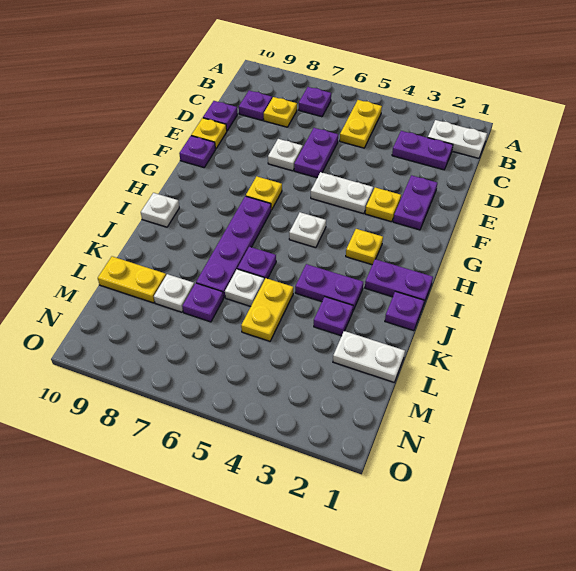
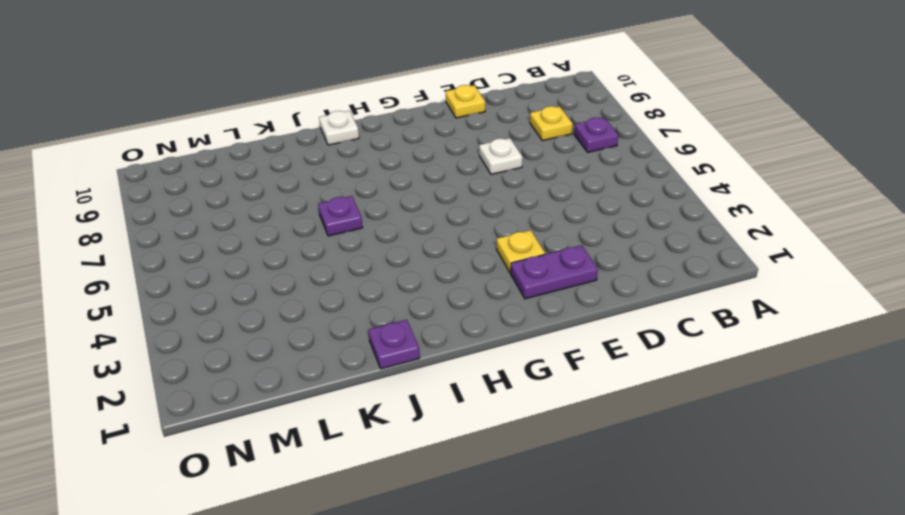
none -> white 1x2 plate [428,120,487,158]
none -> yellow 1x2 plate [340,100,382,148]
none -> purple 1x2 plate [392,131,453,170]
none -> purple 1x1 plate [239,91,272,120]

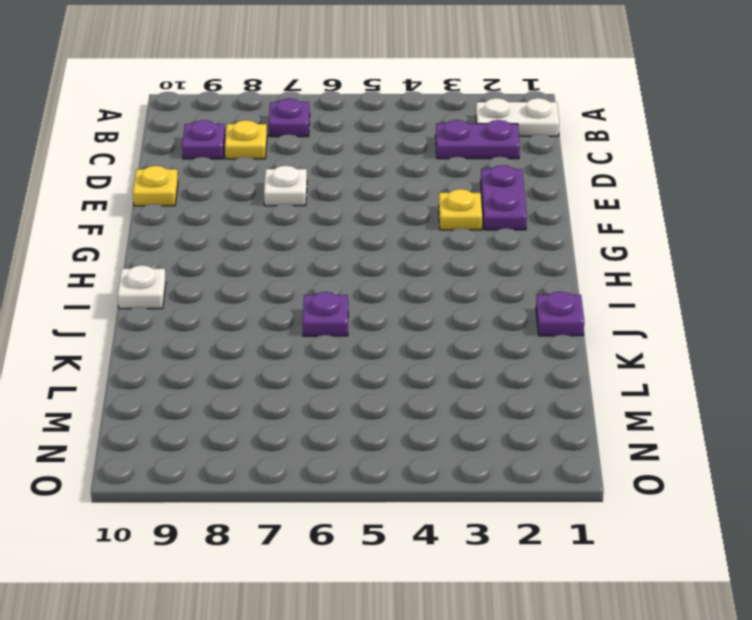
none -> yellow 1x2 plate [340,100,382,148]
none -> purple 1x2 plate [294,128,338,178]
none -> purple 1x1 plate [203,101,237,131]
none -> white 1x2 plate [311,172,373,214]

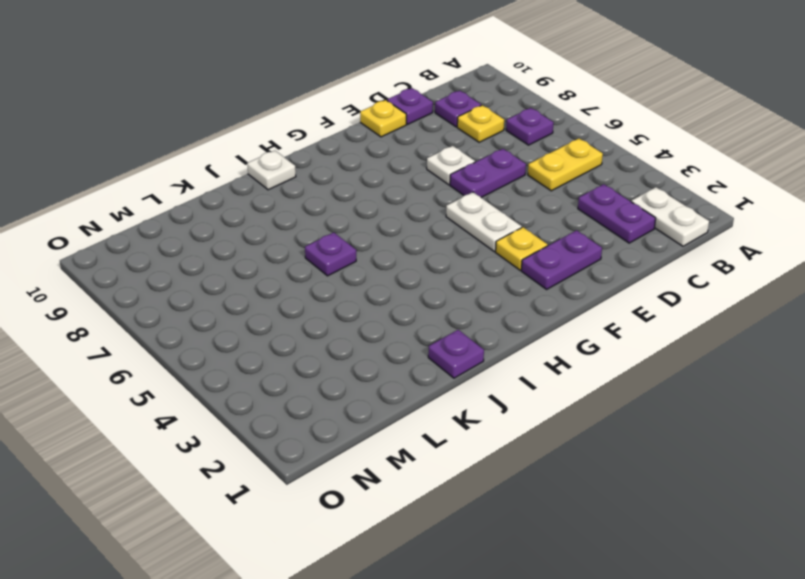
none -> purple 1x1 plate [179,136,215,167]
none -> yellow 1x1 plate [246,176,282,210]
none -> yellow 1x1 plate [346,229,383,265]
none -> white 1x1 plate [289,212,326,248]

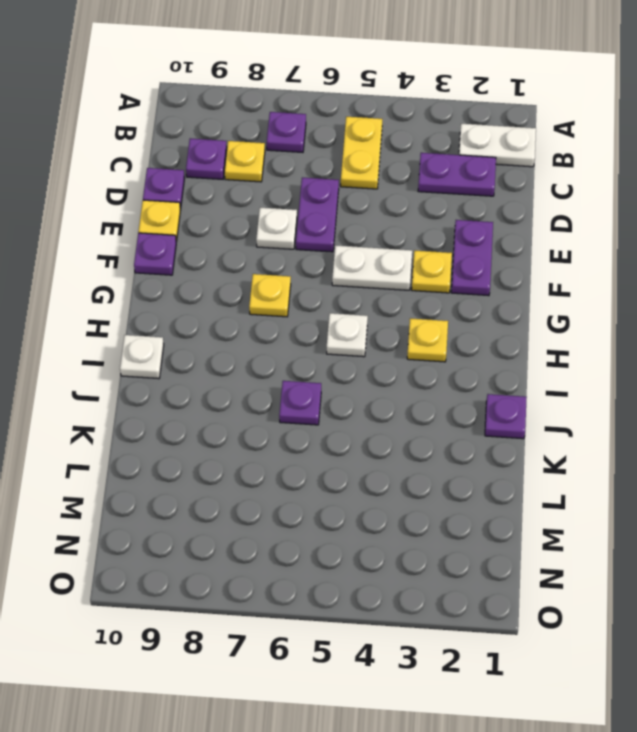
none -> purple 1x4 plate [196,196,271,298]
none -> purple 1x2 plate [365,259,433,305]
none -> purple 1x2 plate [295,264,363,310]
none -> purple 1x1 plate [314,297,353,336]

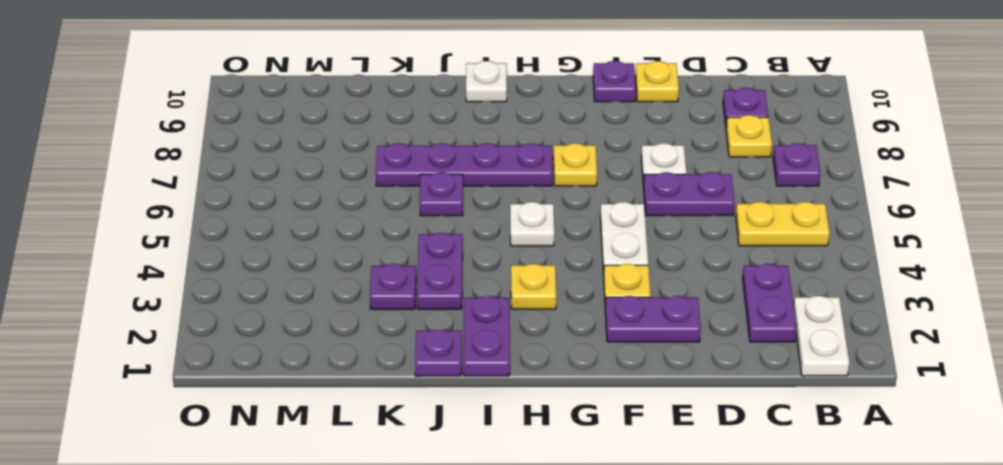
none -> purple 1x1 plate [203,101,237,131]
none -> yellow 1x2 plate [241,278,293,341]
none -> white 1x1 plate [225,269,264,306]
none -> white 1x2 plate [333,331,405,382]

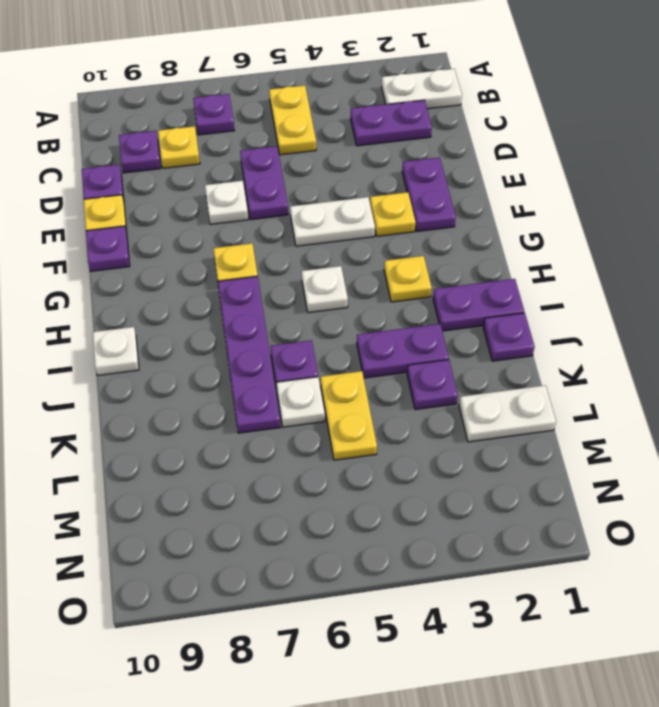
none -> purple 1x1 plate [182,283,223,322]
none -> white 1x1 plate [154,274,194,312]
none -> yellow 1x2 plate [98,256,166,303]

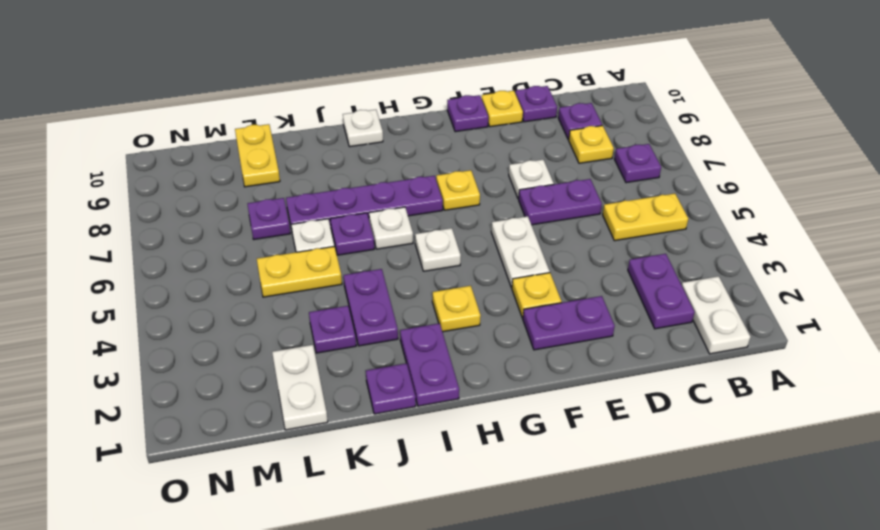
white 1x1 plate [369,207,413,249] -> white 1x1 plate moved to [154,274,194,312]

